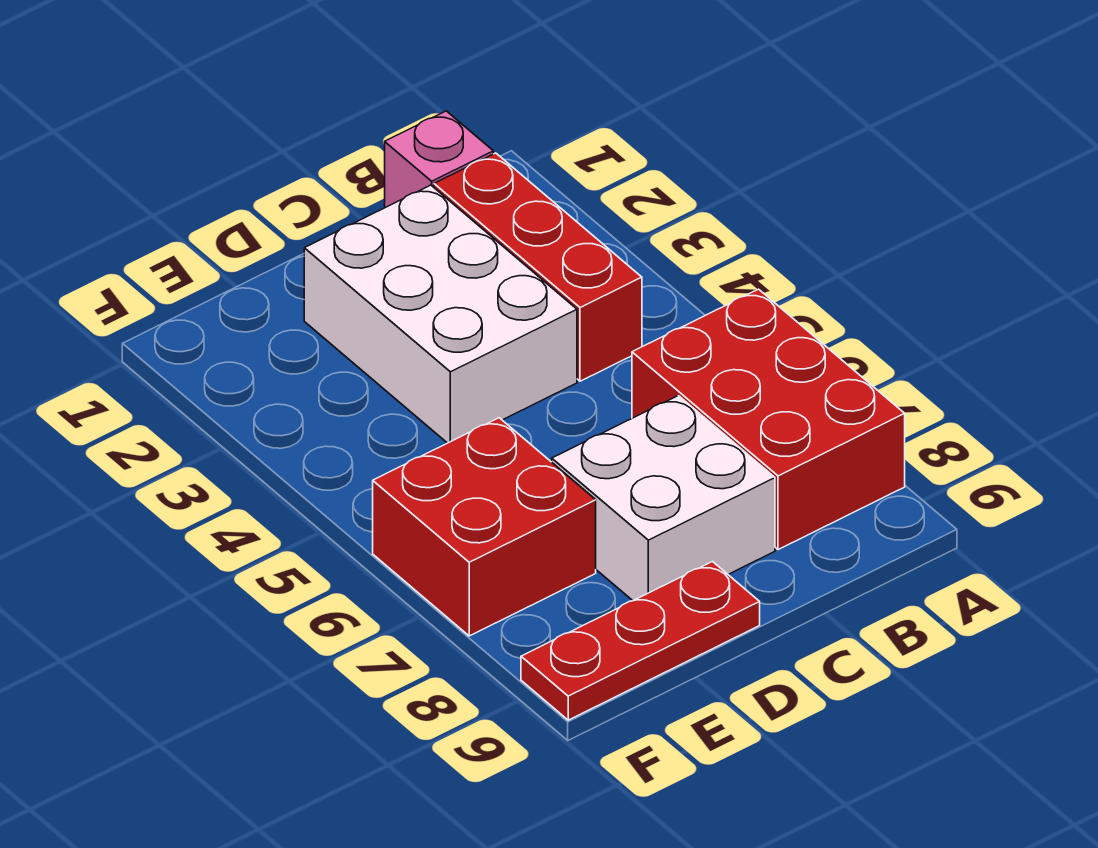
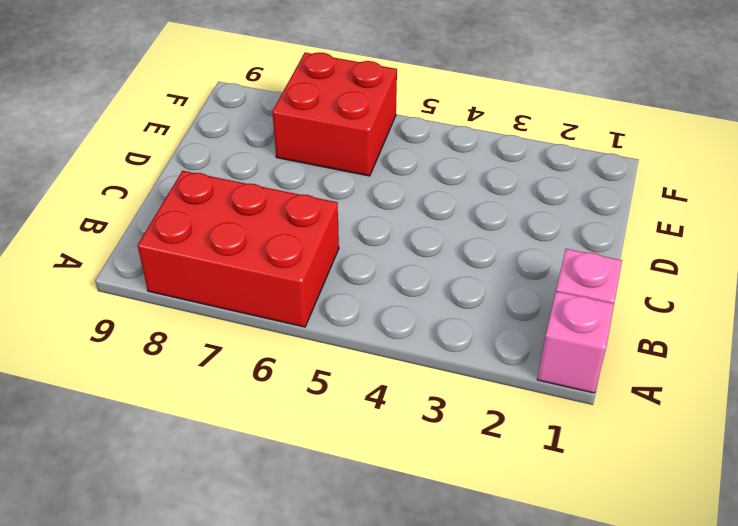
pink 1x1 brick [537,291,614,393] -> none
none -> red 1x3 brick [434,153,642,381]
none -> white 2x3 brick [304,185,577,443]

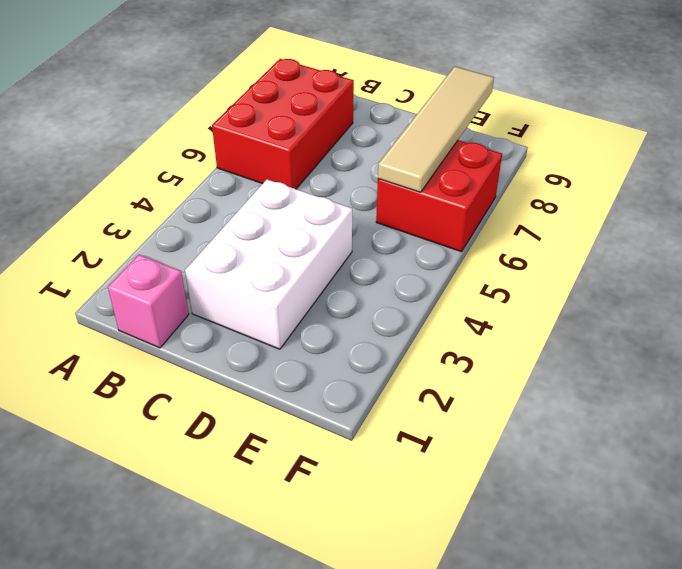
tan 1x4 tile [378,67,494,192] -> none
none -> red 1x3 brick [434,153,642,381]
none -> white 2x2 brick [552,396,775,601]

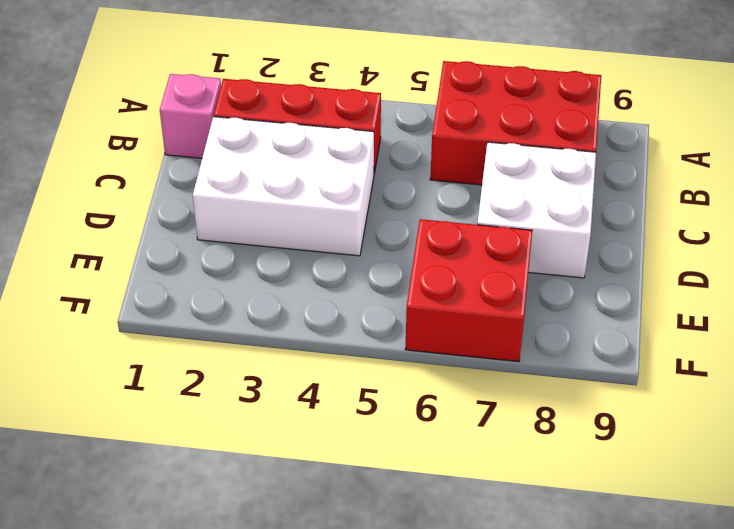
none -> red 1x3 plate [521,562,760,720]

